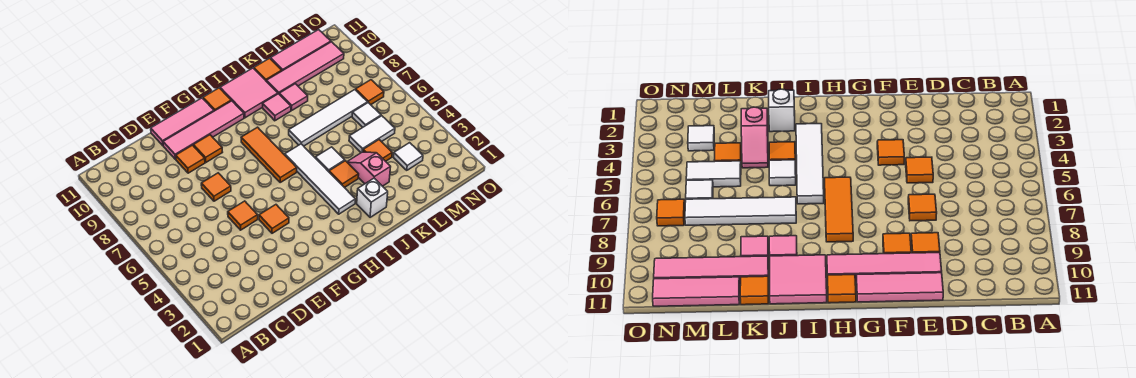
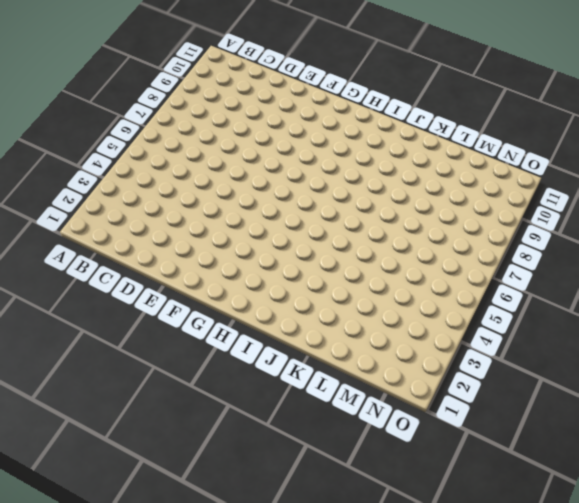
none -> orange 1x1 tile [228,201,258,230]
none -> orange 1x1 tile [201,173,231,201]
none -> orange 1x1 tile [176,145,205,173]

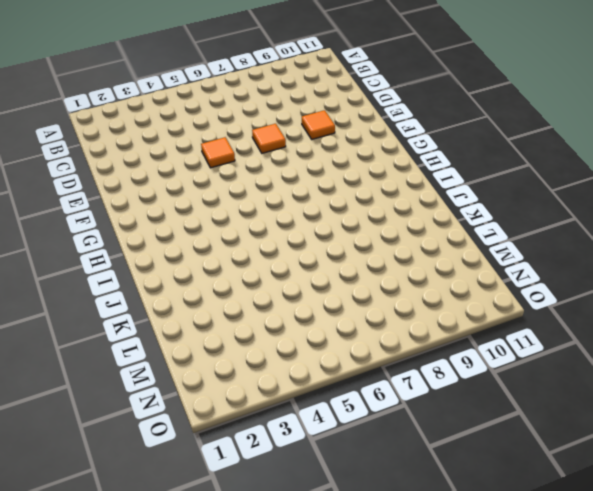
none -> pink 1x4 tile [163,101,244,159]
none -> pink 1x3 tile [151,98,214,146]
none -> orange 1x1 tile [259,205,289,233]

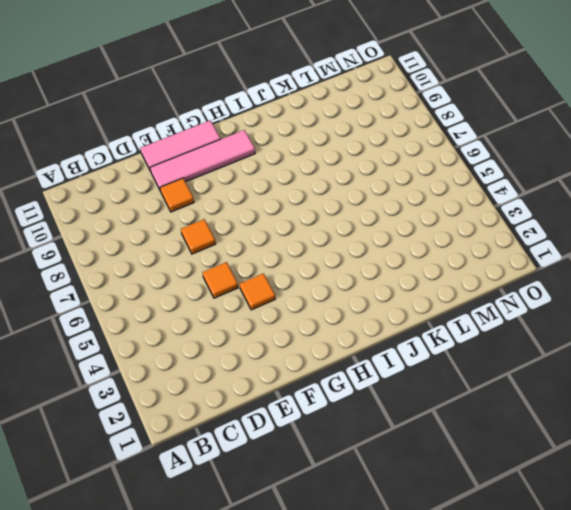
none -> orange 1x1 tile [193,135,223,162]
none -> orange 1x3 tile [241,127,297,182]
none -> orange 1x1 tile [203,88,231,111]

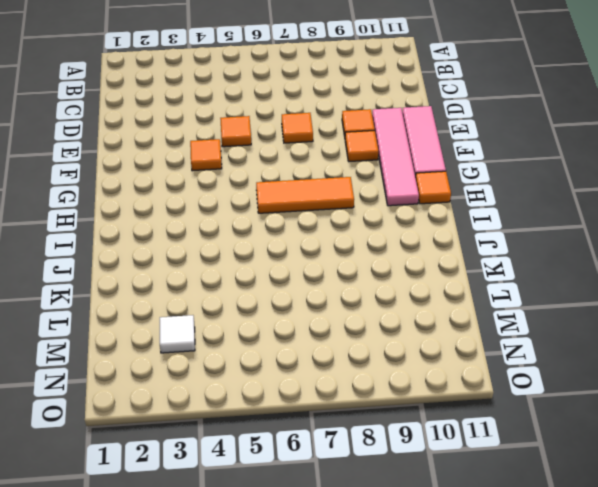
none -> white 1x4 tile [285,144,355,214]
none -> pink 2x2 tile [220,68,278,118]
none -> white 1x1 brick [357,178,388,217]

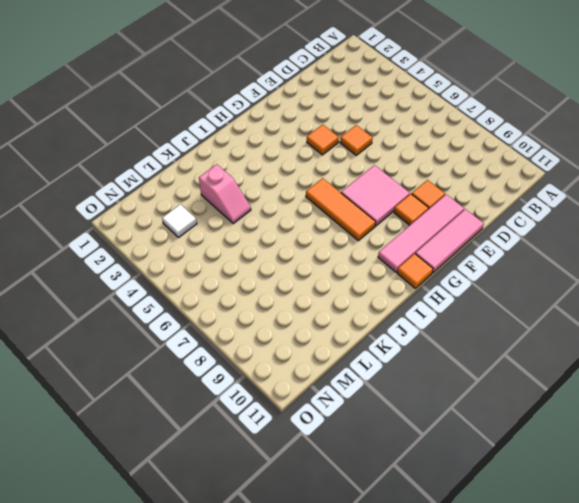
pink 2x2 tile [341,165,410,226] -> pink 2x2 tile moved to [220,68,278,118]
none -> orange 1x1 tile [201,173,231,201]
none -> white 1x4 tile [285,144,355,214]
none -> white 1x1 brick [357,178,388,217]

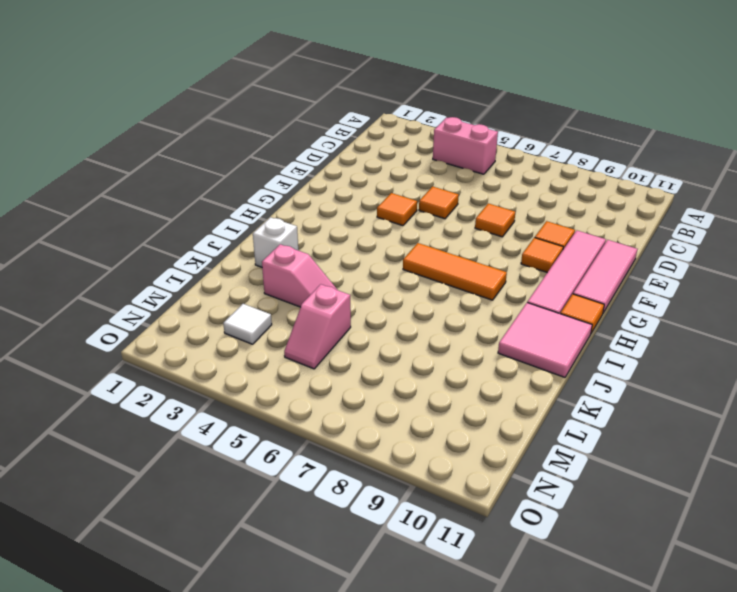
pink 1x2 brick [433,117,498,174] -> none
pink 1x2 slope [284,284,351,369] -> white 1x2 tile [349,116,395,153]
none -> white 1x4 tile [285,144,355,214]
none -> orange 1x1 tile [329,161,359,188]
none -> white 1x1 tile [315,147,345,172]

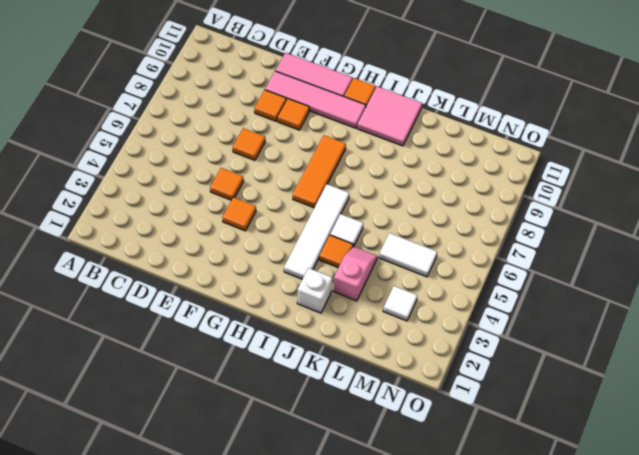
none -> white 1x4 tile [289,90,368,146]
none -> pink 1x1 tile [263,94,291,121]
none -> pink 1x1 tile [279,84,308,110]

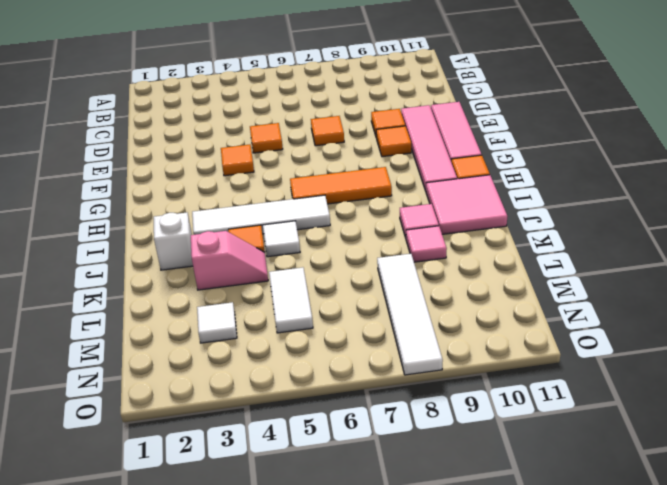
white 1x4 tile [377,254,443,375] -> white 1x4 tile moved to [289,90,368,146]
none -> pink 1x4 tile [267,42,344,94]
none -> orange 1x1 tile [254,58,282,82]
none -> orange 1x1 tile [363,140,392,161]

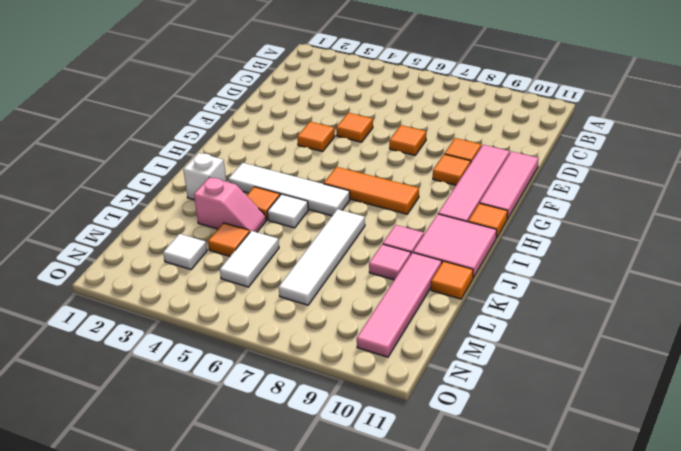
none -> pink 1x3 tile [270,30,331,71]
none -> white 1x1 tile [352,103,381,127]
none -> orange 1x1 tile [356,80,384,105]

